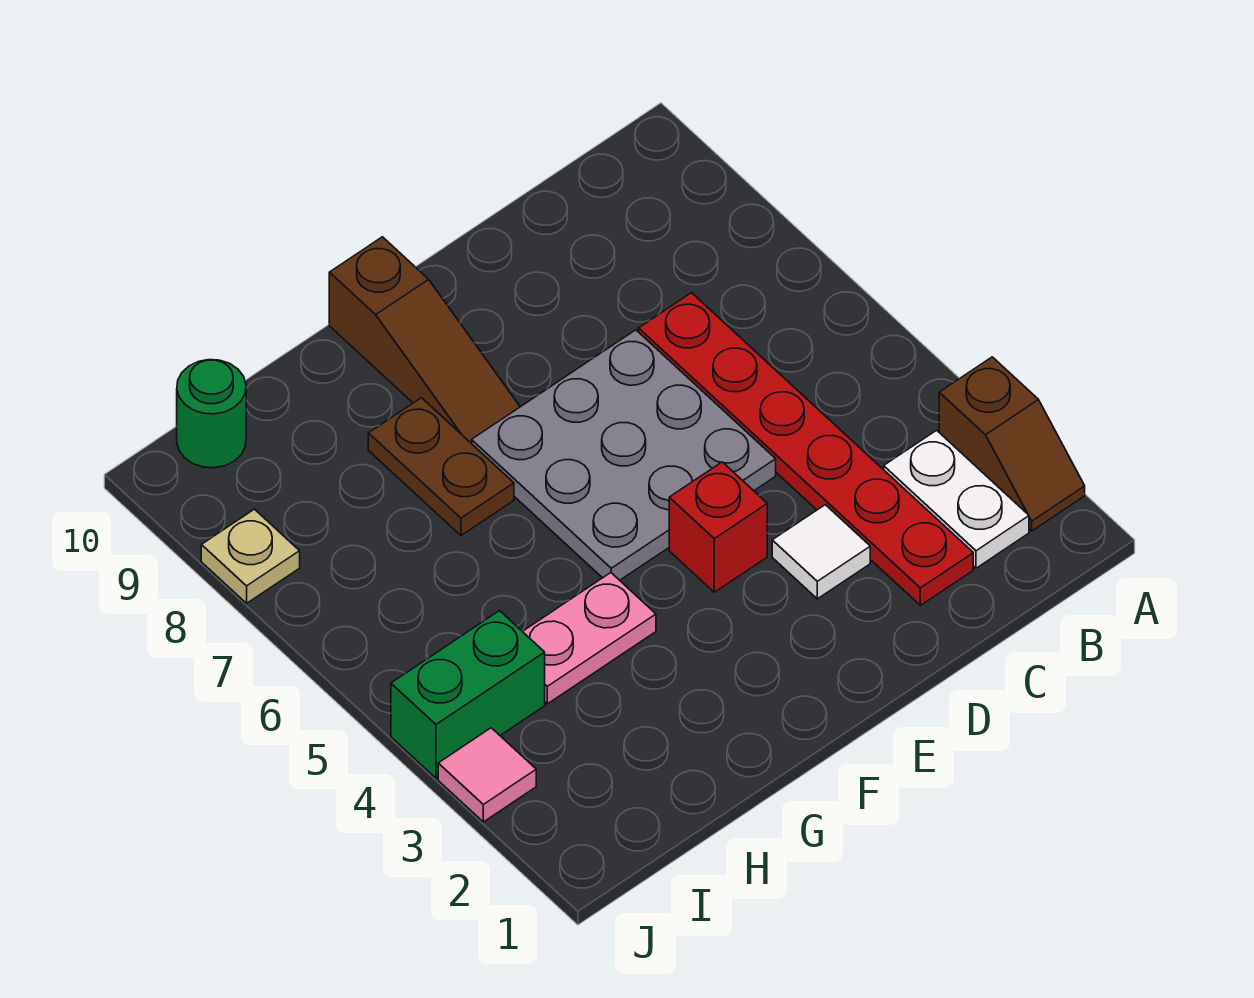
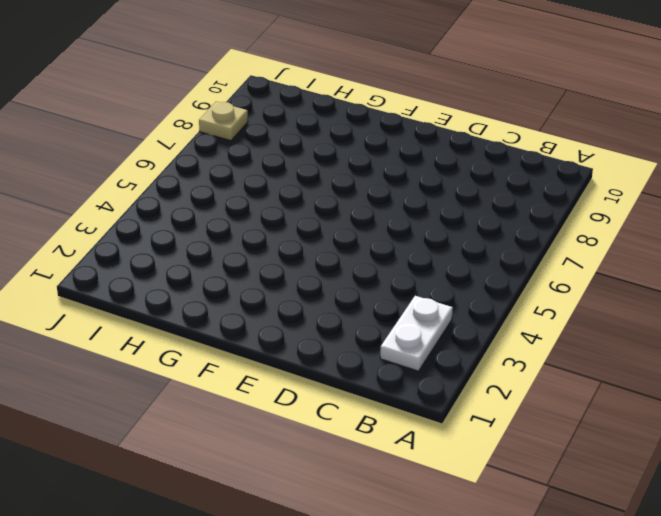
none -> brown 1x2 slope [939,357,1085,531]
none -> red 1x6 plate [639,293,973,605]
none -> white 1x1 tile [772,505,870,599]

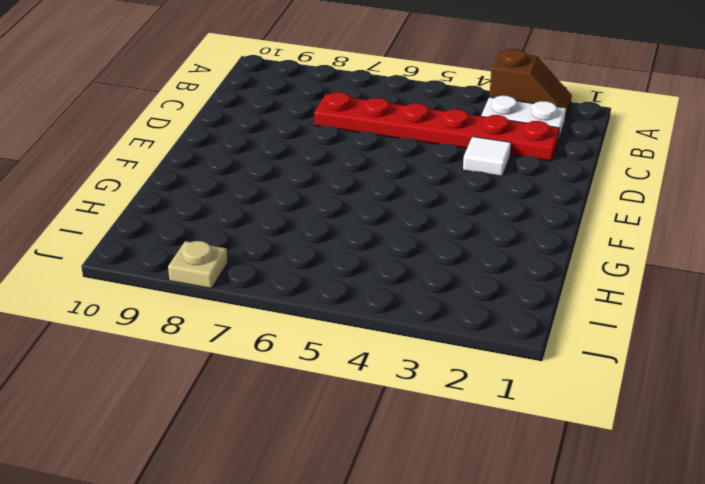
none -> grey 3x3 plate [471,330,776,580]
none -> red 1x1 brick [669,462,767,592]
none -> brown 1x3 slope [329,237,520,443]

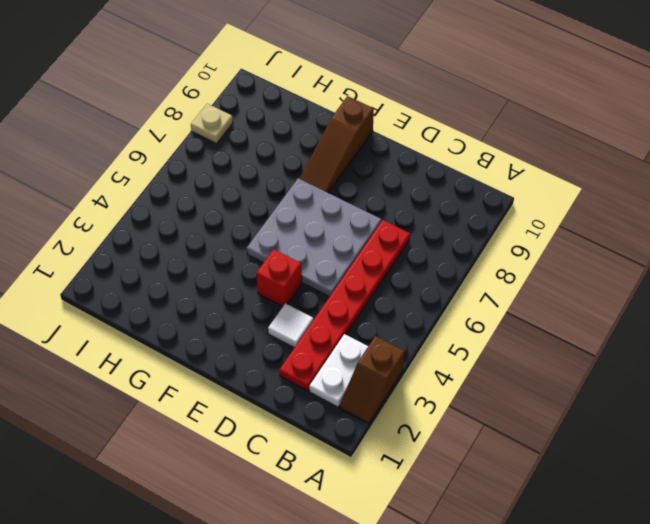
none -> pink 1x2 plate [522,573,656,704]
none -> brown 1x2 plate [368,398,514,535]
none -> green 1x2 brick [391,611,545,778]

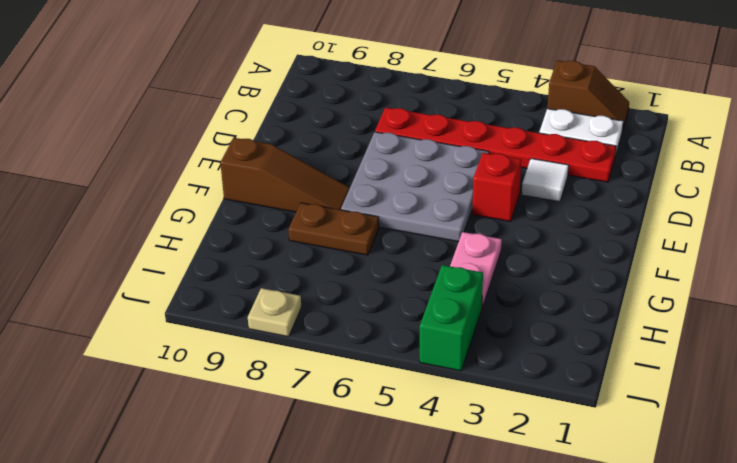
none -> green 1x1 round brick [177,360,246,468]
none -> pink 1x1 tile [438,728,536,822]

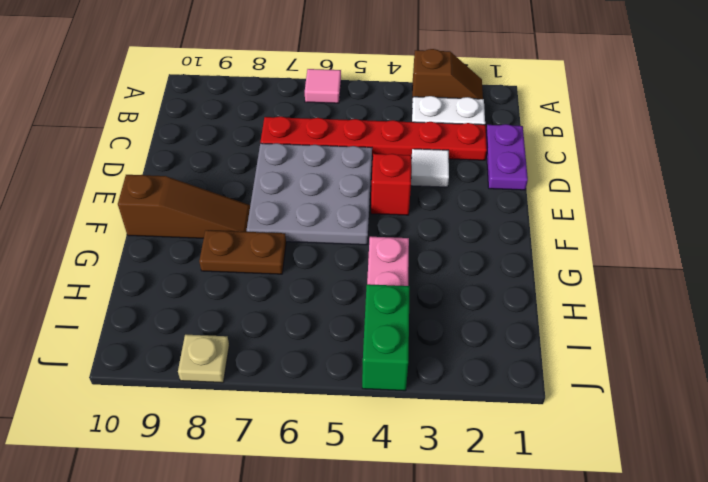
pink 1x1 tile [305,69,341,103] -> pink 1x1 tile moved to [438,728,536,822]
purple 1x2 plate [486,124,528,190] -> none
none -> green 1x1 round brick [177,360,246,468]

